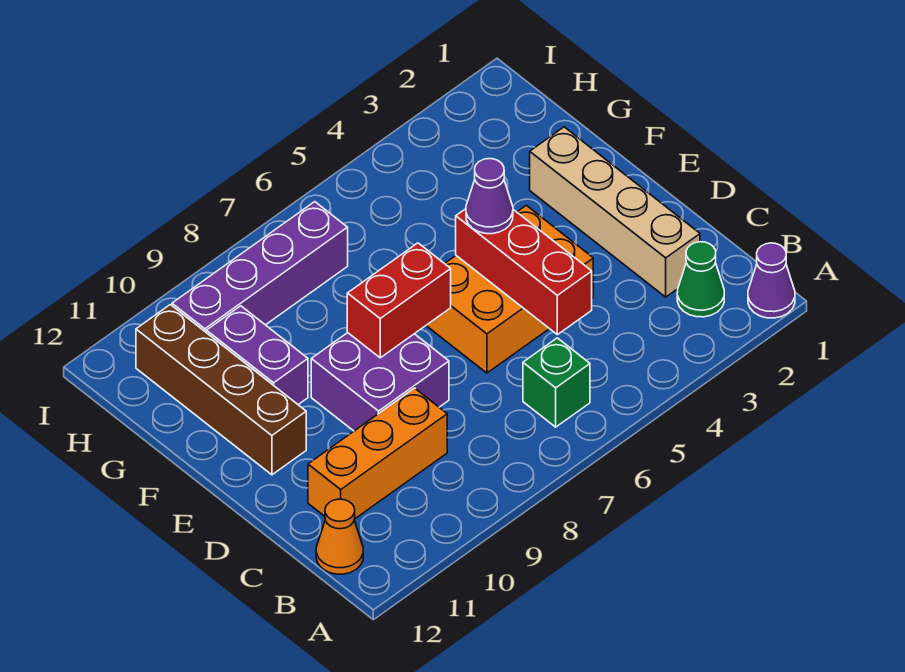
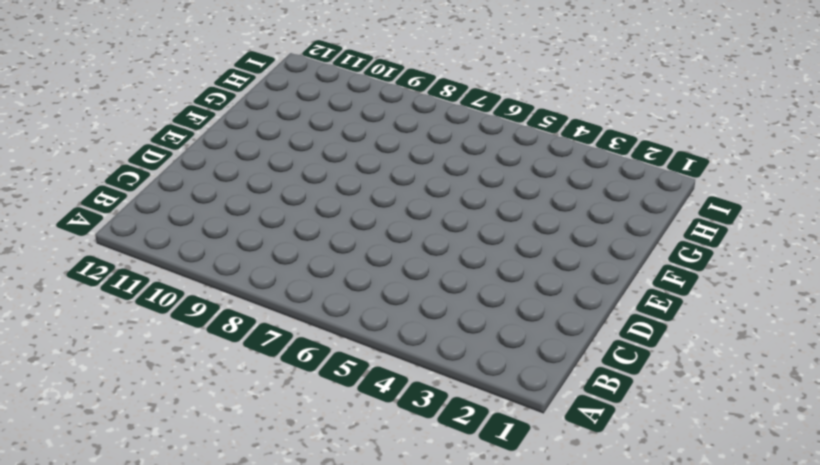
none -> purple 1x1 cone [748,243,795,318]
none -> green 1x1 cone [677,242,724,317]
none -> green 1x1 brick [523,338,590,427]

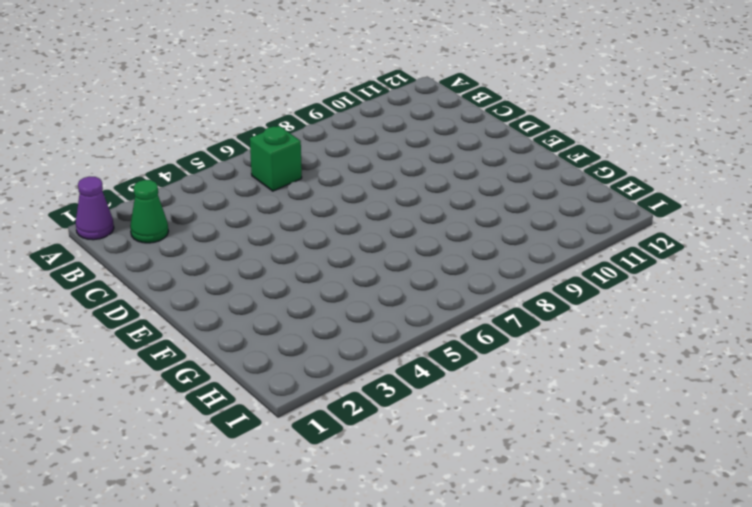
none -> orange 1x1 cone [316,499,363,574]
none -> tan 1x4 brick [530,127,700,297]
none -> orange 1x3 brick [308,388,447,519]

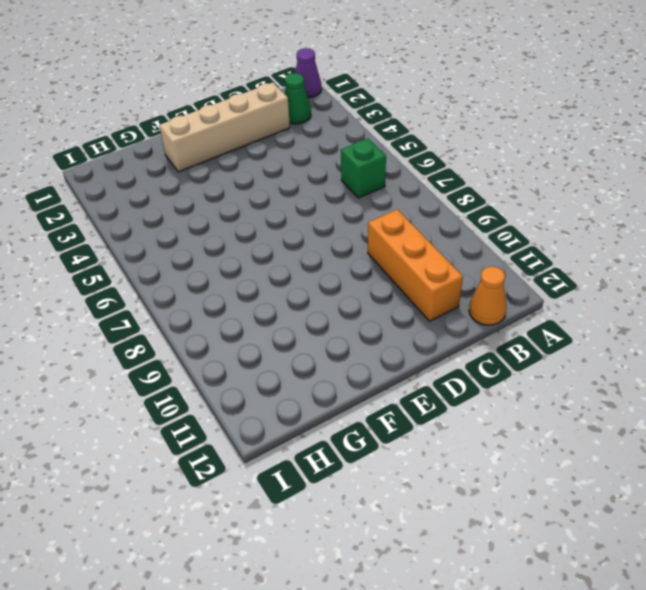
none -> orange 2x3 brick [426,205,593,373]
none -> purple 2x2 brick [311,333,449,431]
none -> brown 1x4 brick [136,305,306,475]

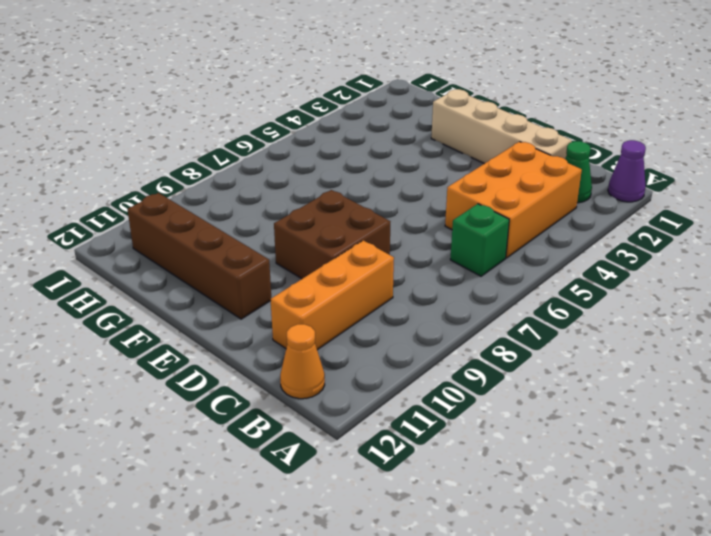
orange 2x3 brick [445,142,582,258] -> orange 2x3 brick moved to [426,205,593,373]
brown 2x2 brick [274,190,390,279] -> purple 2x2 brick [311,333,449,431]
none -> purple 1x2 brick [206,306,308,405]
none -> purple 1x4 brick [172,202,348,332]
none -> red 1x3 brick [456,209,592,335]

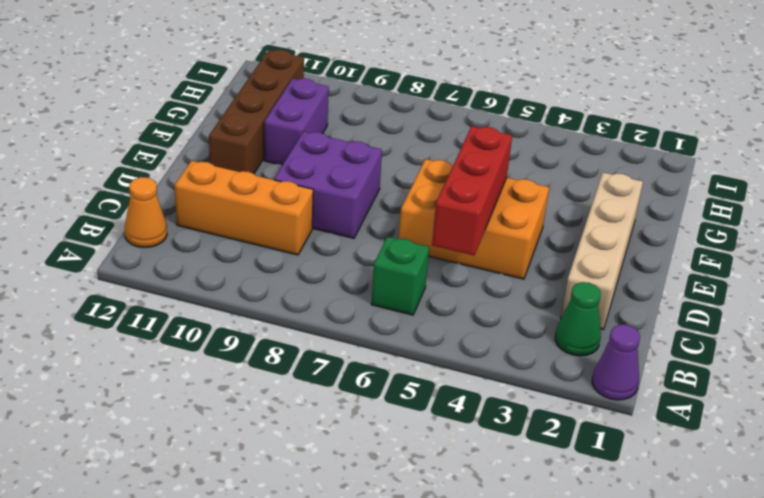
none -> purple 1x4 brick [172,202,348,332]
none -> red 1x2 brick [347,243,451,358]
none -> purple 1x1 cone [466,159,513,234]

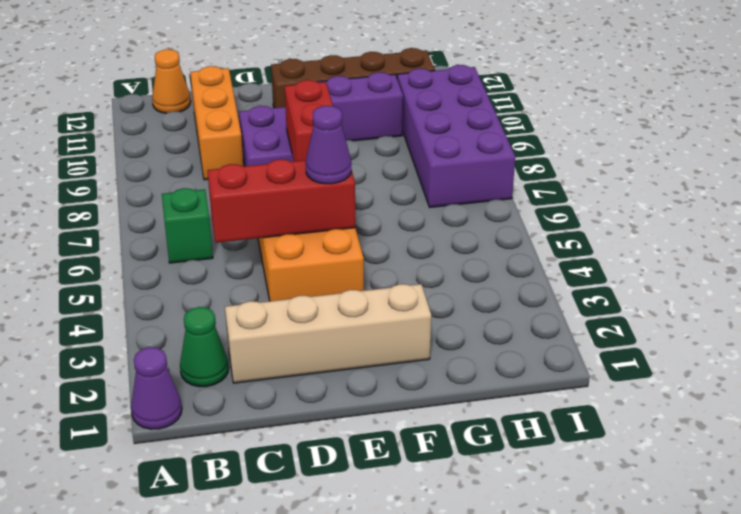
purple 2x4 brick [397,65,515,207] -> purple 1x4 brick [172,202,348,332]

